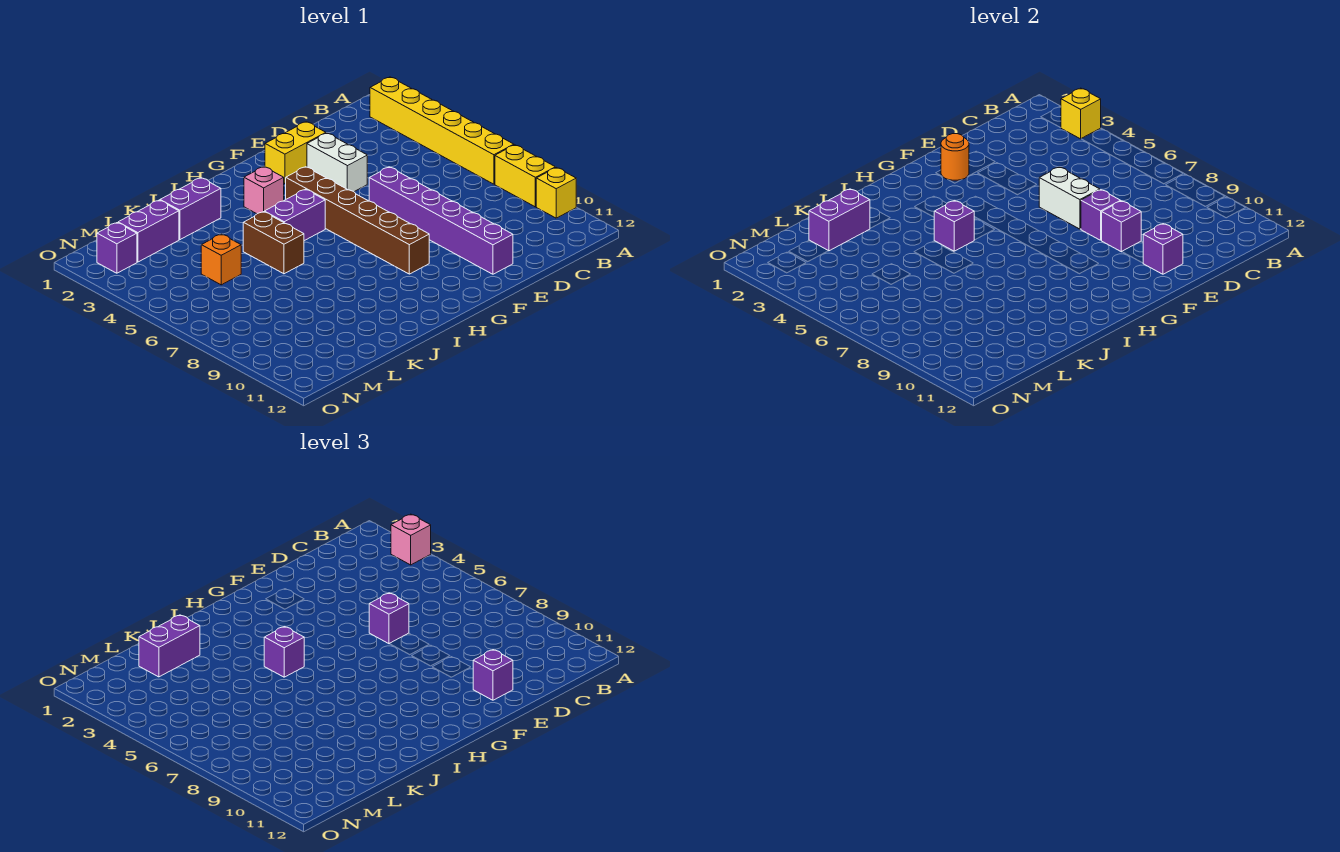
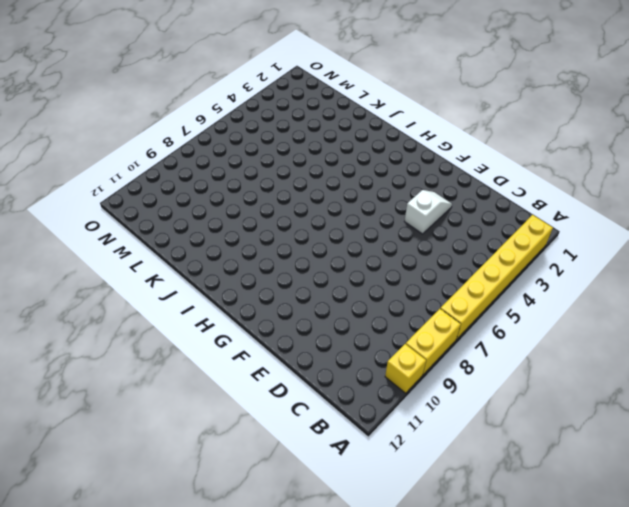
white 1x2 slope [405,190,452,234] -> white 1x2 brick [307,133,367,192]
none -> yellow 1x2 brick [265,122,326,184]
none -> purple 1x6 brick [369,167,513,274]
none -> brown 1x6 brick [286,167,429,274]

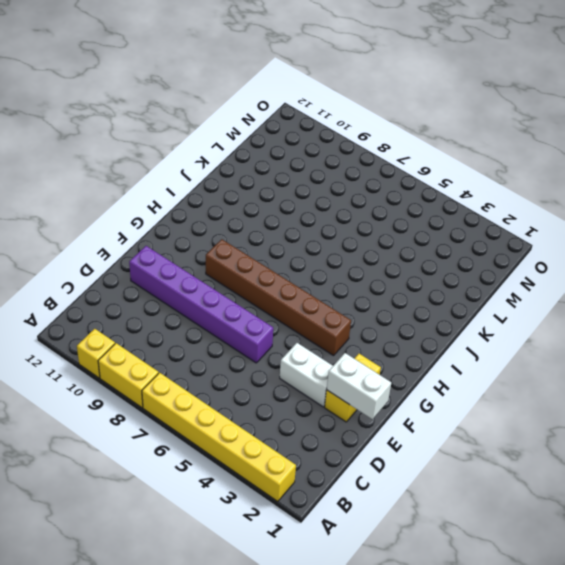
white 1x2 brick [327,353,391,419] -> white 1x2 brick moved to [1039,167,1100,229]
none -> pink 1x1 brick [244,167,284,214]
none -> purple 1x2 brick [264,189,325,241]
none -> purple 1x2 brick [160,178,221,240]

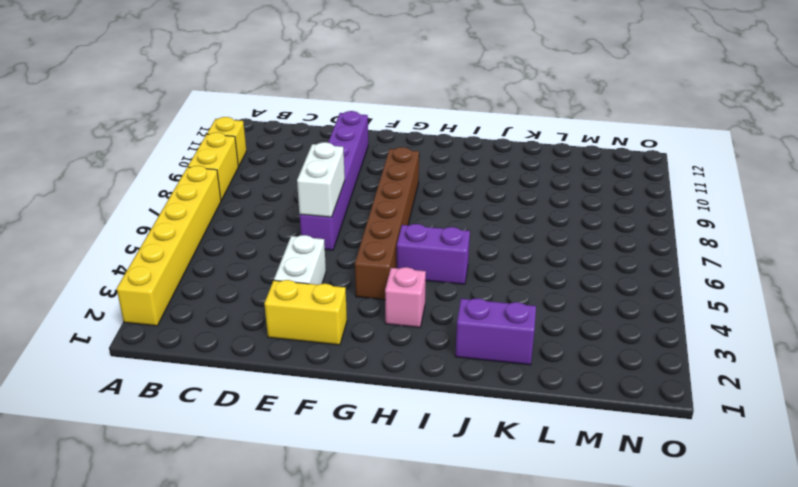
none -> brown 1x2 brick [243,212,304,274]
none -> purple 1x2 brick [118,200,179,262]
none -> orange 1x1 brick [201,234,241,285]

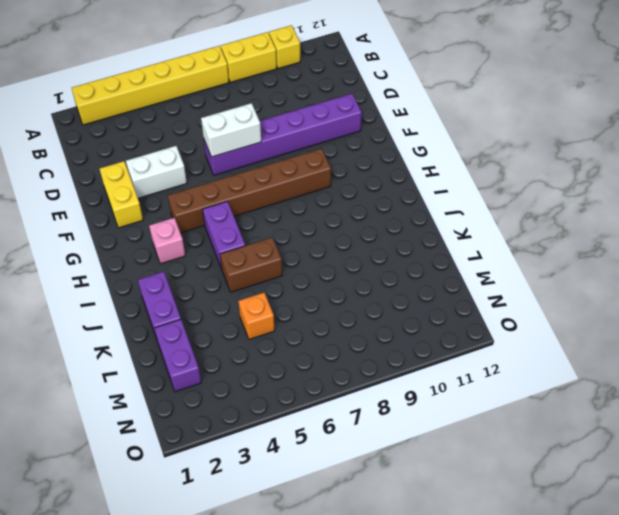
none -> purple 1x1 brick [97,223,137,273]
none -> yellow 1x1 brick [1061,88,1101,139]
none -> purple 1x1 brick [1081,190,1121,240]

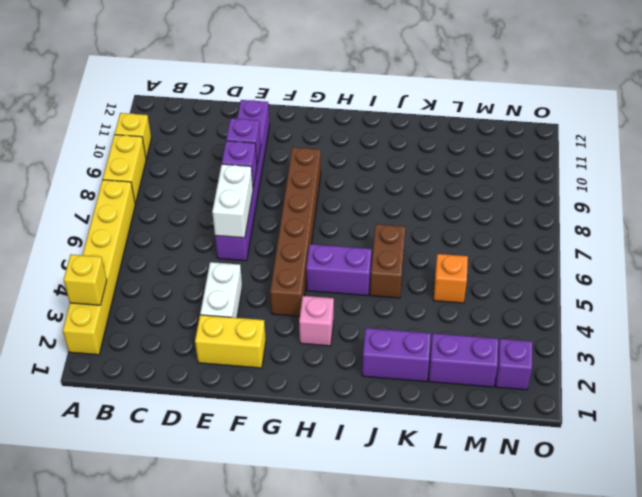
none -> purple 1x1 brick [1143,224,1183,274]
none -> orange 1x1 round brick [941,134,969,180]
none -> purple 1x1 brick [934,200,974,251]

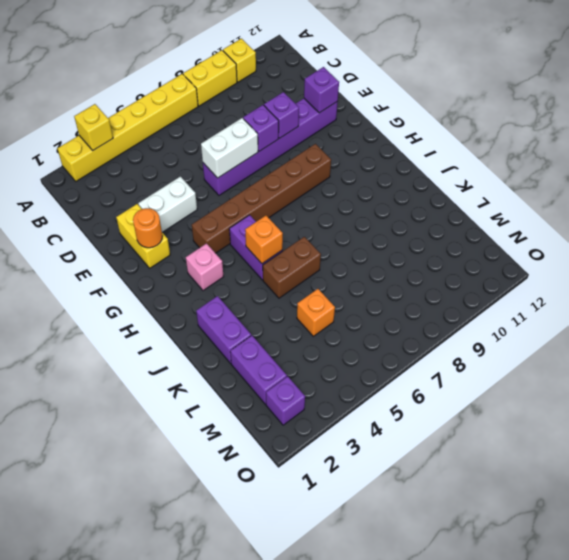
orange 1x1 brick [245,216,283,264] -> purple 1x1 brick [934,200,974,251]
none -> purple 1x2 brick [809,189,870,251]
none -> pink 1x1 brick [391,514,431,565]
none -> purple 1x1 brick [369,593,409,644]

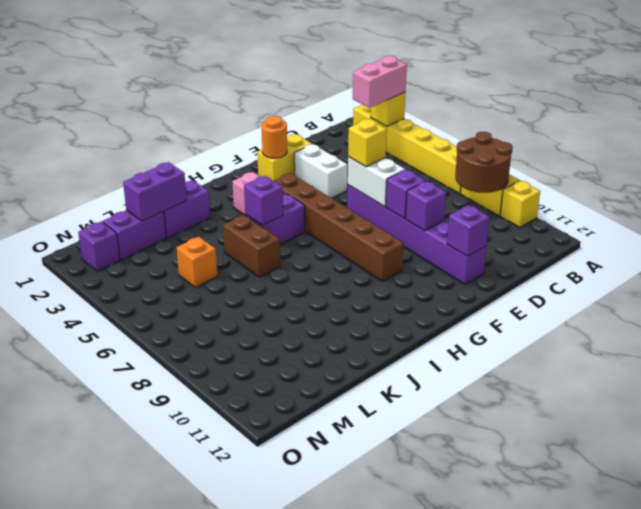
pink 1x2 brick [353,56,407,108] -> pink 1x1 brick [391,514,431,565]
brown 2x2 round brick [455,132,513,193] -> none
yellow 1x1 brick [348,119,387,167] -> purple 1x1 brick [369,593,409,644]
none -> purple 1x1 brick [473,650,513,700]
none -> purple 1x1 brick [264,626,304,677]
none -> purple 1x2 brick [139,615,200,677]

